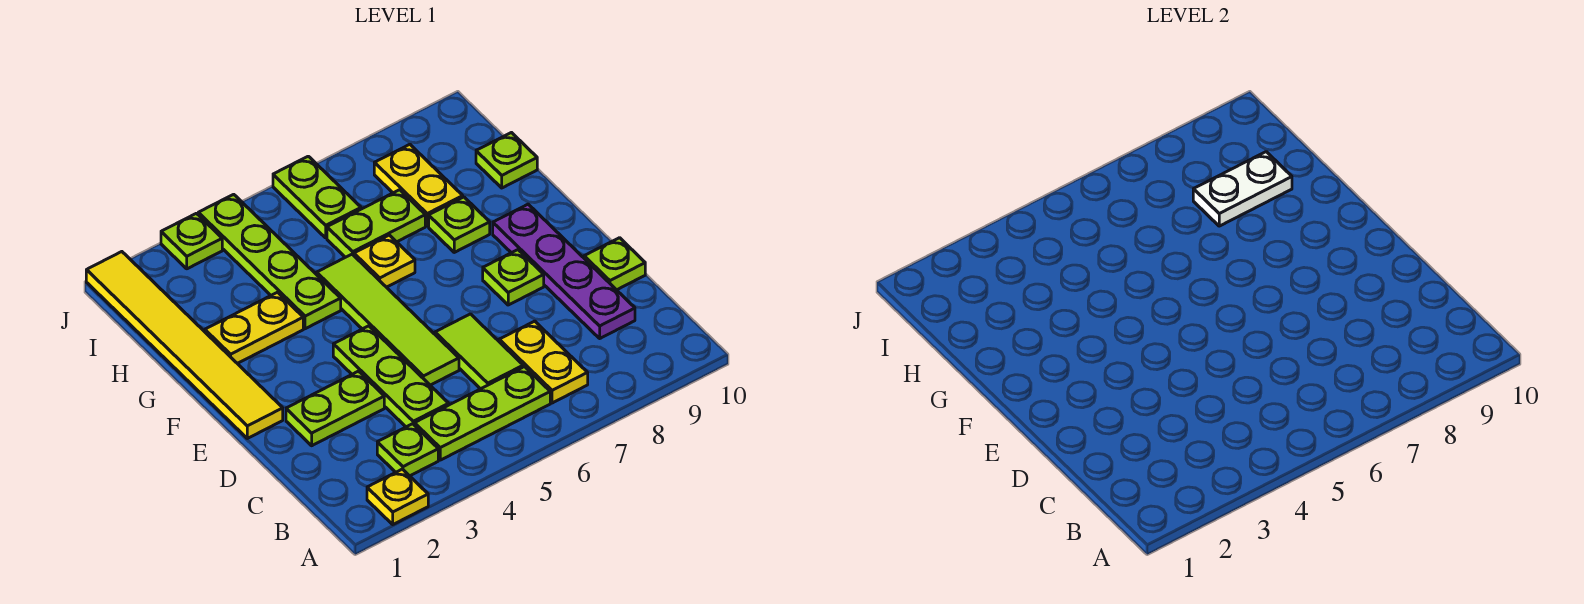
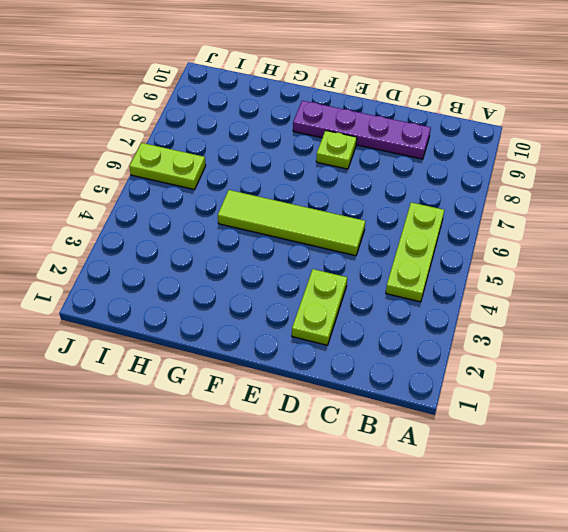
none -> yellow 1x1 plate [367,469,428,524]
none -> lime 1x1 plate [377,424,438,476]
none -> yellow 1x2 plate [499,321,588,403]

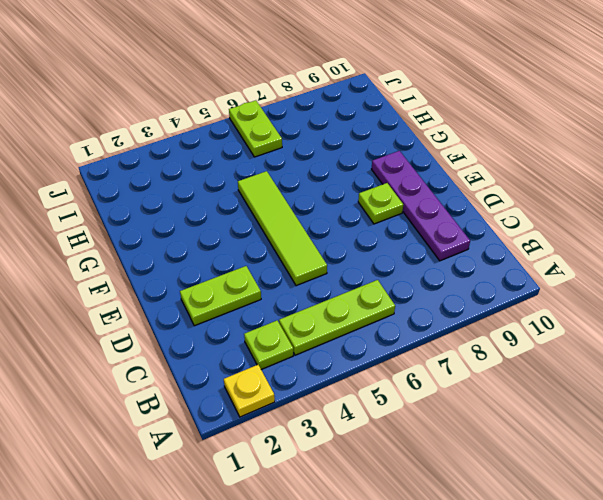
none -> yellow 1x2 plate [499,321,588,403]
none -> lime 1x3 plate [333,326,449,427]
none -> lime 1x2 tile [435,314,523,389]

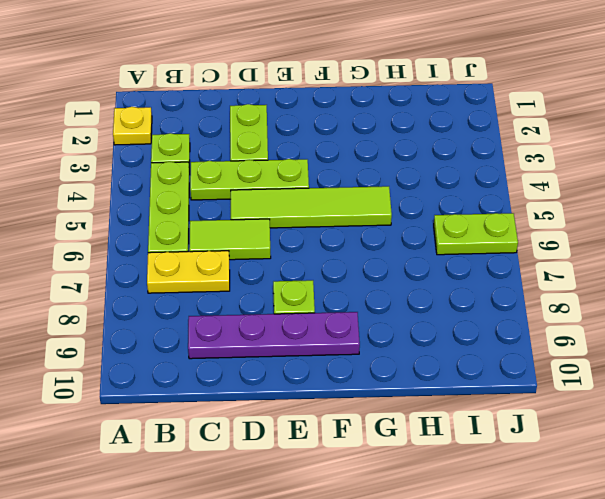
none -> lime 1x1 plate [584,238,645,290]
none -> yellow 1x6 tile [86,252,283,438]
none -> yellow 1x2 plate [205,292,303,364]

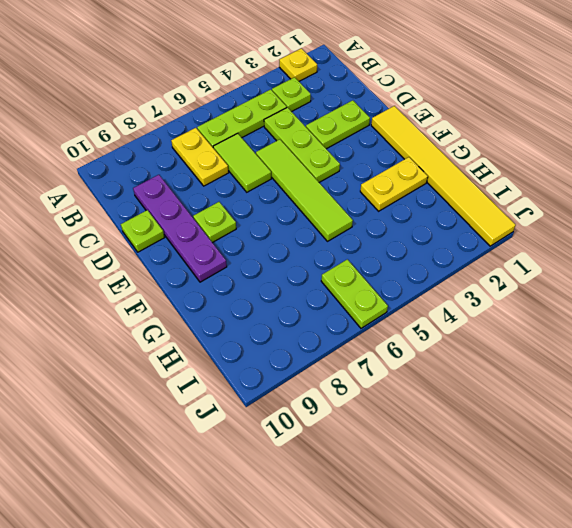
none -> lime 1x4 plate [198,194,341,329]
none -> yellow 1x1 plate [354,235,415,287]
none -> lime 1x1 plate [429,197,490,252]

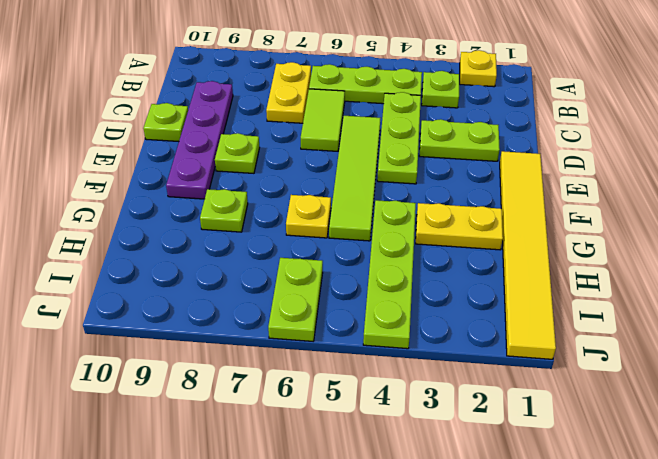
none -> lime 1x2 plate [327,190,425,257]
none -> yellow 1x2 plate [374,144,463,226]
none -> lime 1x1 plate [476,133,537,188]

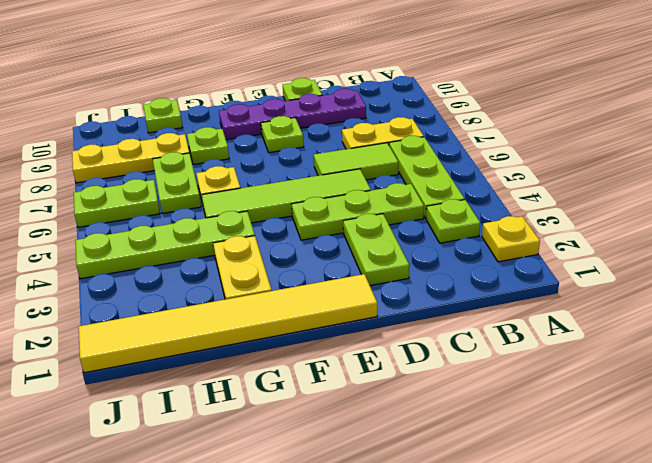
yellow 1x3 plate [72,133,189,183] -> yellow 1x2 plate [374,144,463,226]
none -> lime 1x1 plate [161,213,222,269]
none -> white 1x2 plate [1193,152,1292,226]

